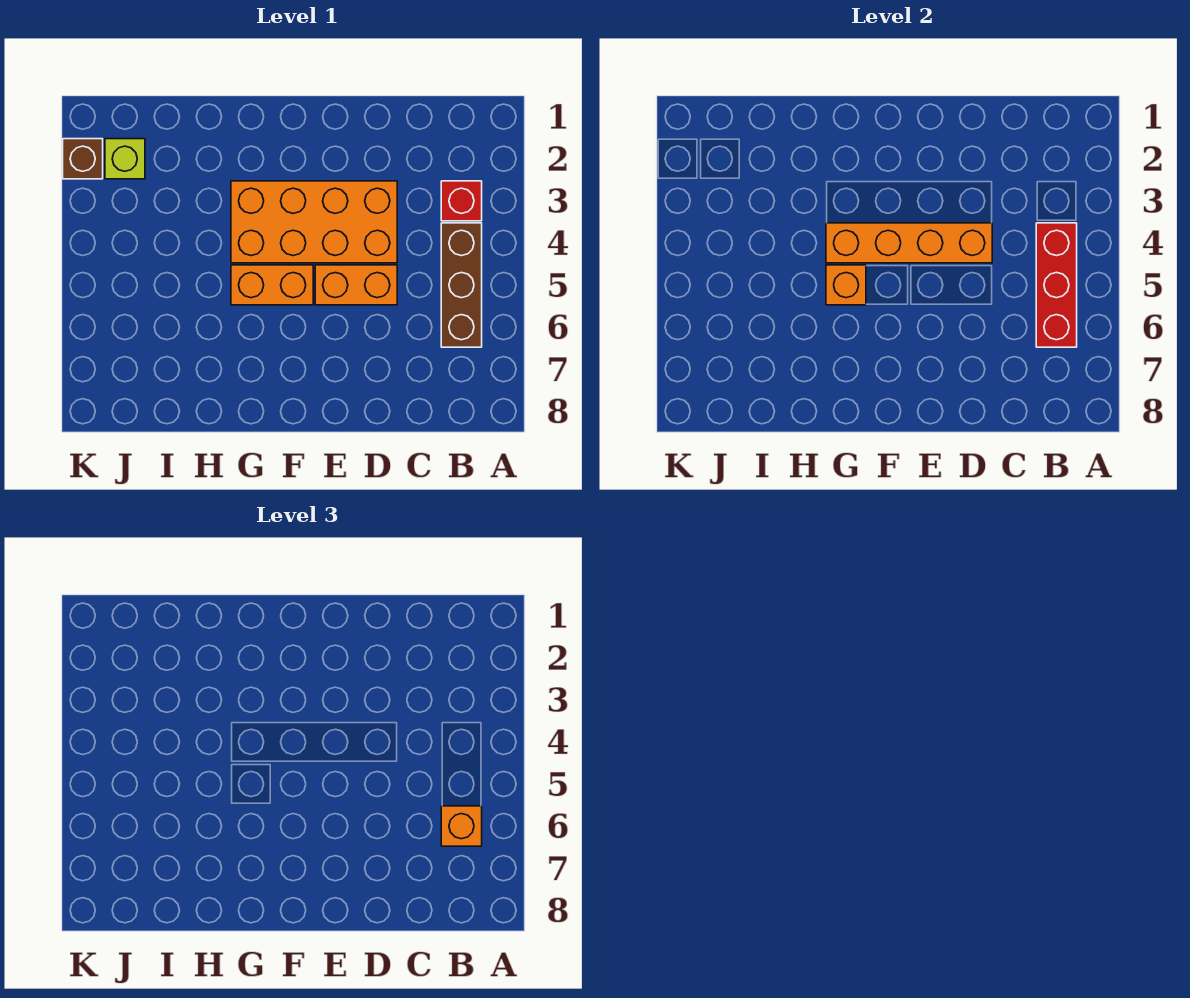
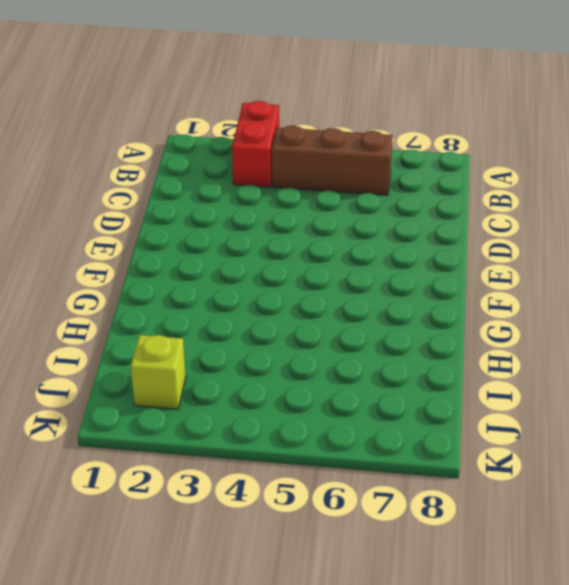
red 1x2 brick [232,101,279,187] -> red 1x1 brick [441,181,482,221]
none -> orange 2x4 brick [231,181,397,263]
none -> orange 1x2 brick [315,265,397,305]

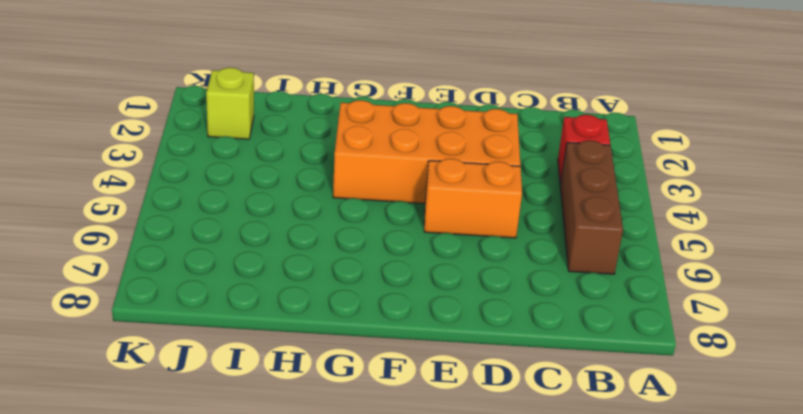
none -> orange 1x2 brick [231,265,313,305]
none -> brown 1x1 brick [63,139,103,179]

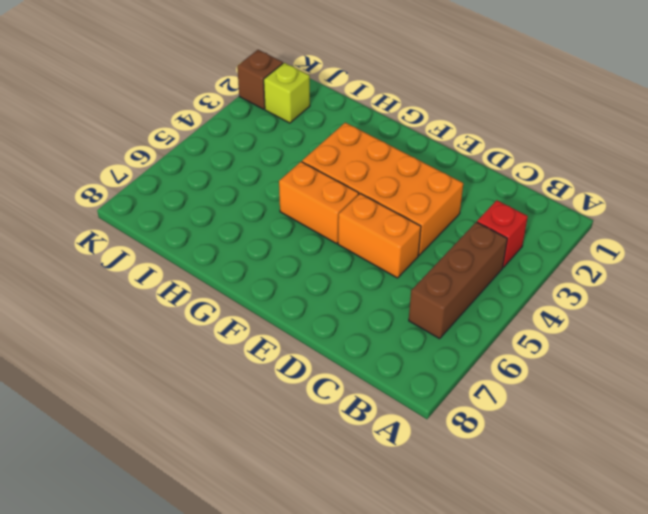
none -> red 1x3 brick [1036,223,1077,347]
none -> orange 1x4 brick [826,223,992,263]

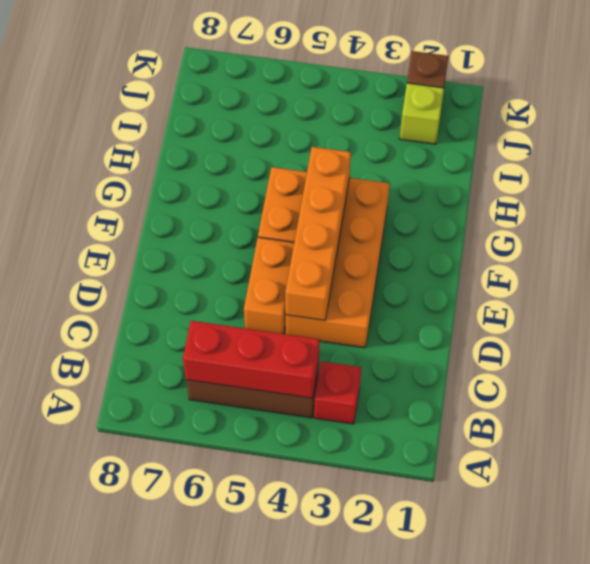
none -> orange 1x1 brick [826,265,866,305]
none -> orange 1x1 brick [441,806,482,846]

